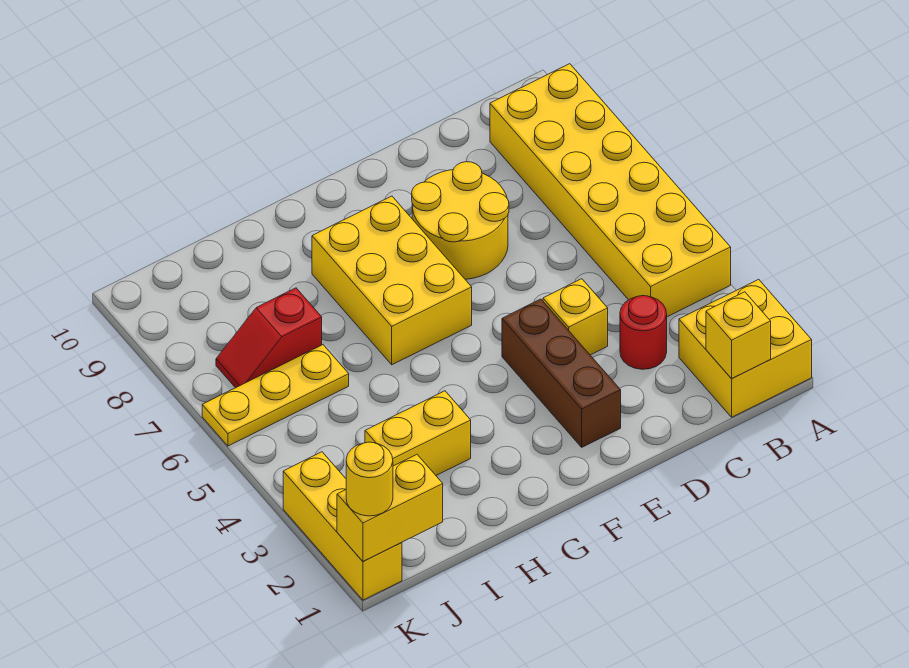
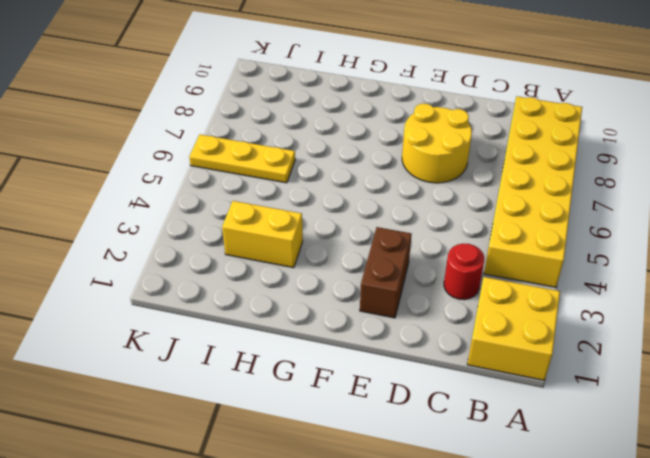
brown 1x2 brick [360,227,412,318] -> brown 1x3 brick [502,299,621,447]
none -> yellow 1x1 brick [543,279,608,355]
none -> yellow 2x3 brick [312,196,472,365]
none -> red 1x2 slope [216,288,322,388]

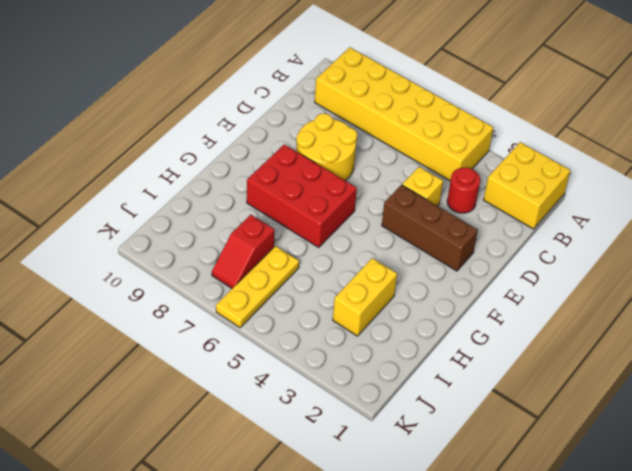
red 2x3 brick [247,144,357,247] -> yellow 2x3 brick [312,196,472,365]
none -> yellow 1x3 brick [283,452,402,600]
none -> yellow 1x1 brick [706,292,771,379]
none -> yellow 1x2 brick [337,455,443,561]

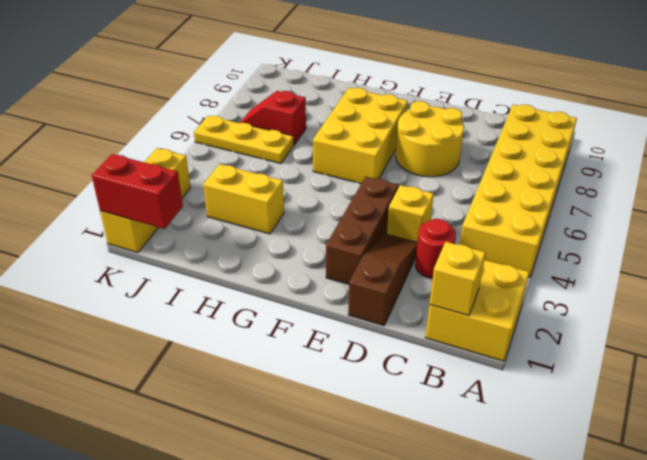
brown 1x3 slope [348,234,417,326] -> none
red 1x2 brick [92,154,183,229] -> yellow 1x2 brick [337,455,443,561]
none -> yellow 1x1 round brick [346,442,393,516]

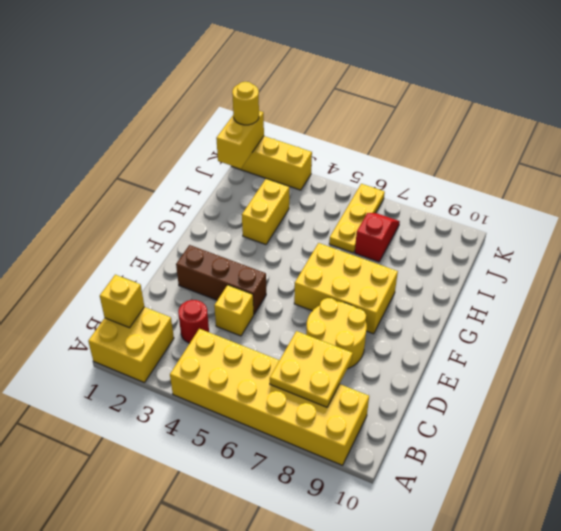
yellow 2x2 plate [270,331,353,407] -> none

